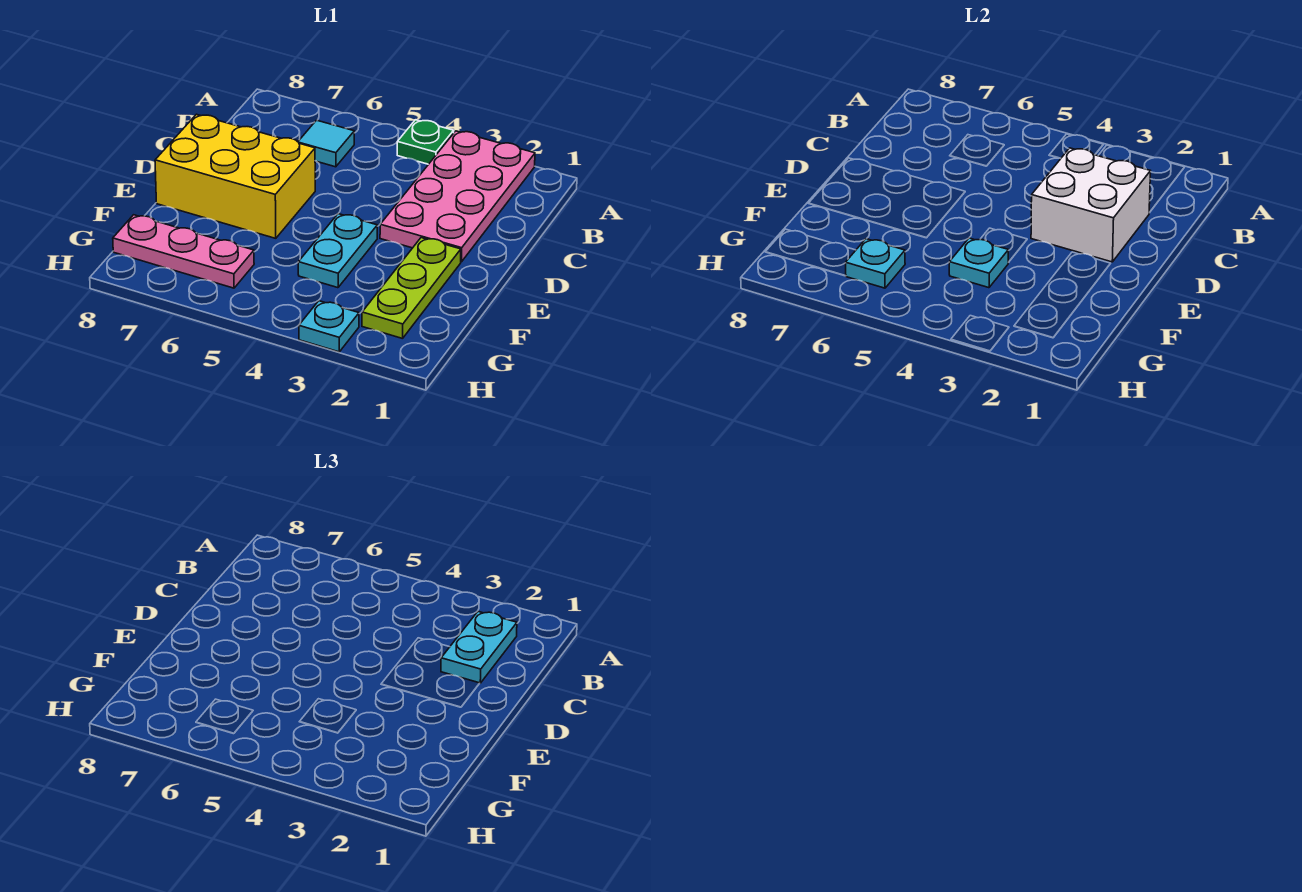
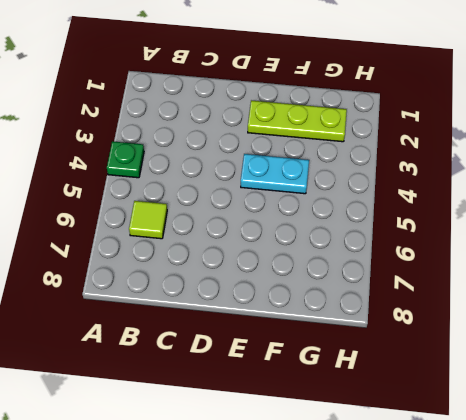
lime 1x1 tile [129,201,167,239] -> cyan 1x1 tile [298,120,354,167]
none -> pink 2x4 plate [380,131,535,262]
none -> yellow 2x3 brick [155,114,315,238]
none -> pink 1x3 plate [113,215,254,288]

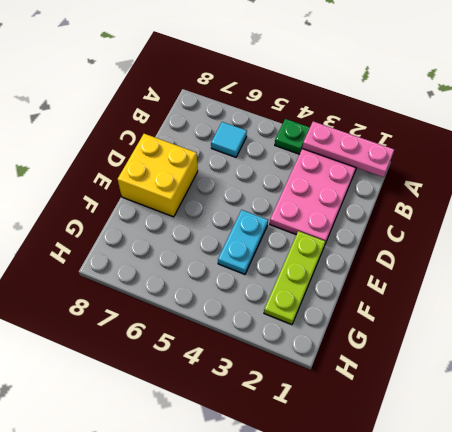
pink 1x3 plate [302,121,394,177] -> pink 1x3 plate moved to [113,215,254,288]
yellow 2x2 brick [118,134,198,217] -> yellow 2x3 brick [155,114,315,238]
none -> cyan 1x1 plate [299,301,359,352]
none -> white 2x2 brick [1031,148,1151,262]
none -> cyan 1x1 plate [949,238,1008,288]

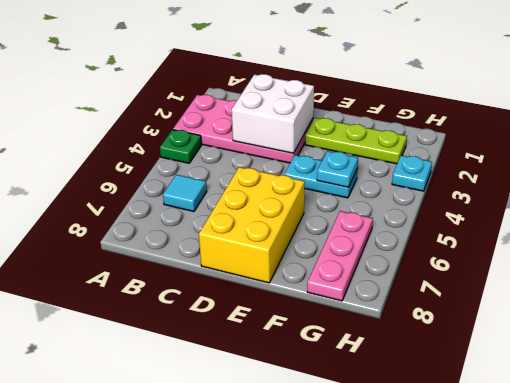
none -> cyan 1x1 plate [846,239,905,288]
none -> cyan 1x2 plate [441,612,517,683]

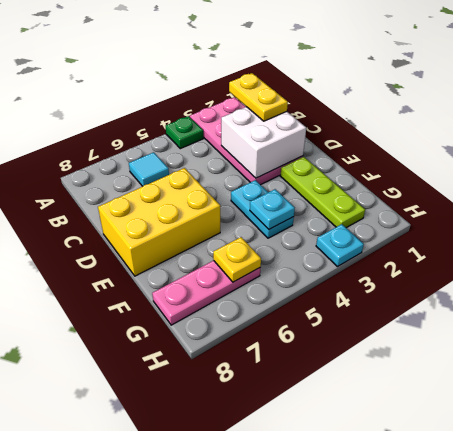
yellow 1x2 plate [229,73,288,121] -> cyan 1x2 plate [441,612,517,683]
yellow 1x1 plate [213,237,261,282] -> cyan 1x1 plate [846,239,905,288]

